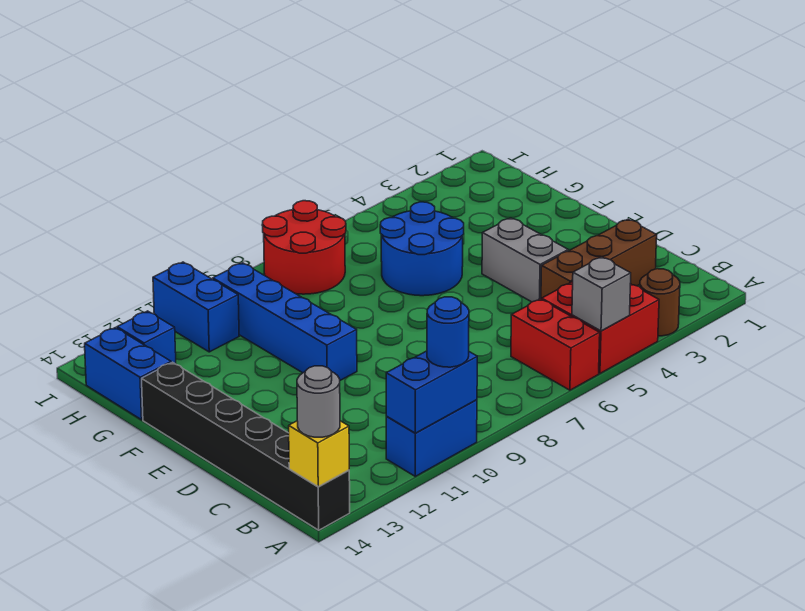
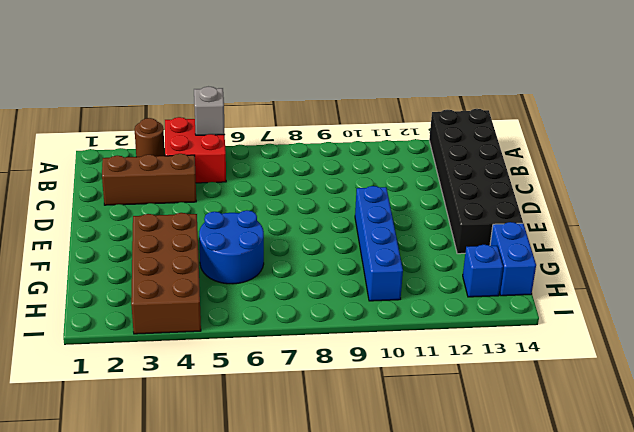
black 2x6 brick [429,109,523,254] -> black 1x6 brick [142,362,350,530]
brown 2x4 brick [131,213,201,334] -> none
none -> red 1x2 brick [511,299,600,390]
none -> blue 1x2 brick [386,400,477,476]
none -> grey 1x2 brick [482,218,568,302]

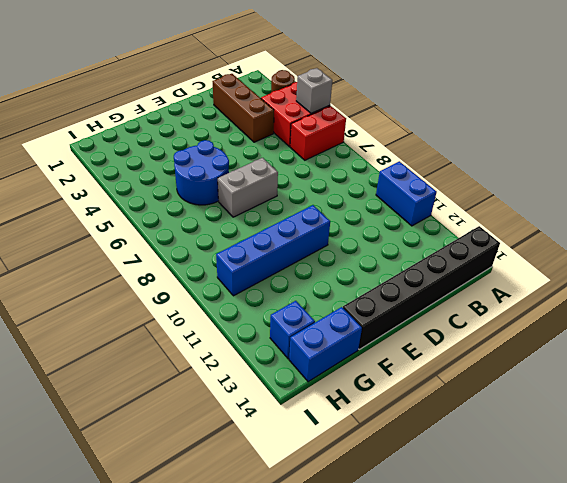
grey 1x2 brick [218,158,278,217] -> grey 1x2 brick moved to [482,218,568,302]
none -> red 2x2 round brick [262,201,346,294]
none -> blue 1x2 brick [153,262,239,352]
none -> blue 1x2 brick [386,351,477,433]

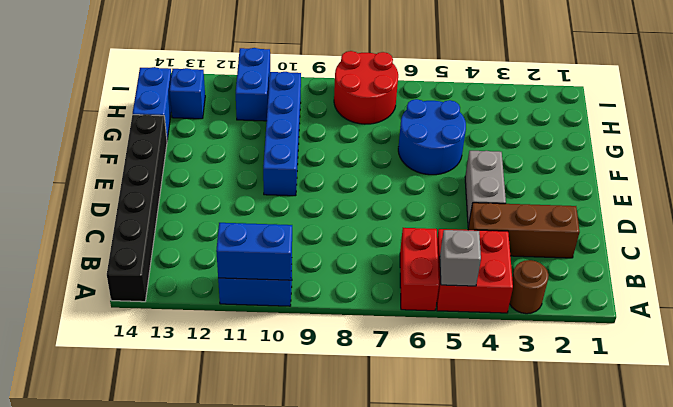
none -> yellow 1x1 brick [289,421,349,487]
none -> blue 1x1 round brick [427,297,469,367]
none -> grey 1x1 round brick [297,366,340,437]

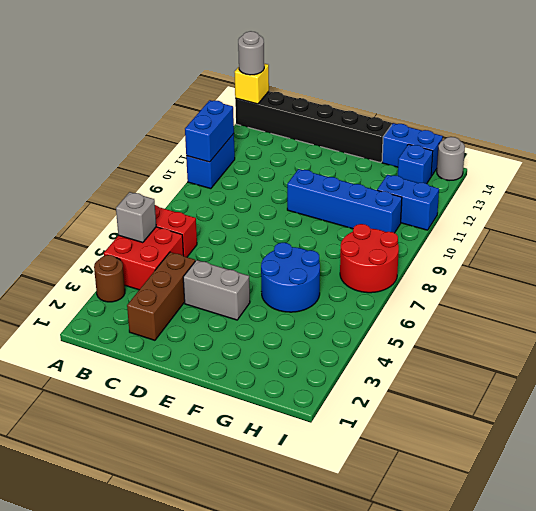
grey 1x1 round brick [437,137,465,181] -> none
none -> blue 1x1 round brick [427,297,469,367]

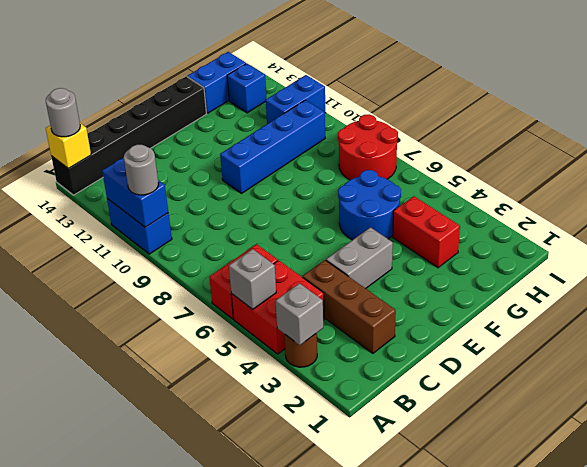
grey 1x1 brick [276,283,323,345] -> none
grey 1x1 round brick [124,145,158,195] -> blue 1x1 round brick [427,297,469,367]
red 1x2 brick [393,196,460,268] -> none

